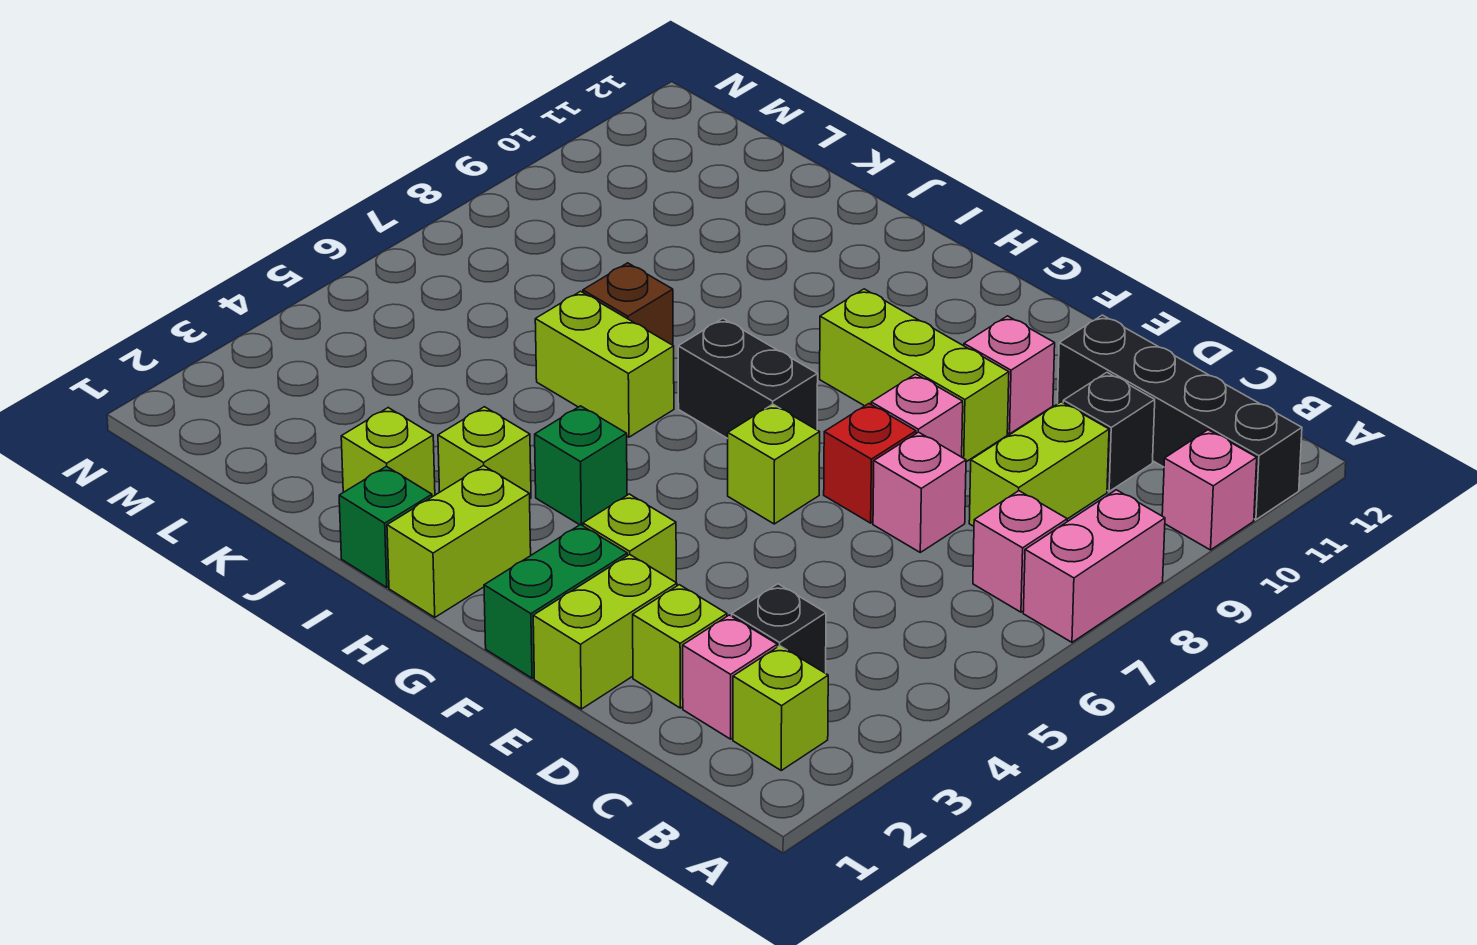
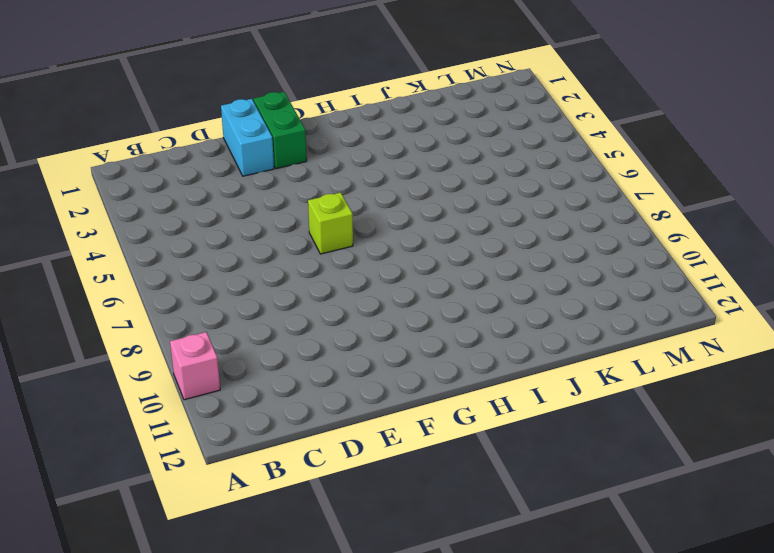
cyan 1x2 brick [221,99,274,176] -> lime 1x2 brick [533,555,677,709]
none -> pink 1x2 brick [1023,490,1165,642]
none -> black 1x4 brick [1057,315,1302,520]
none -> lime 1x1 brick [733,646,828,770]

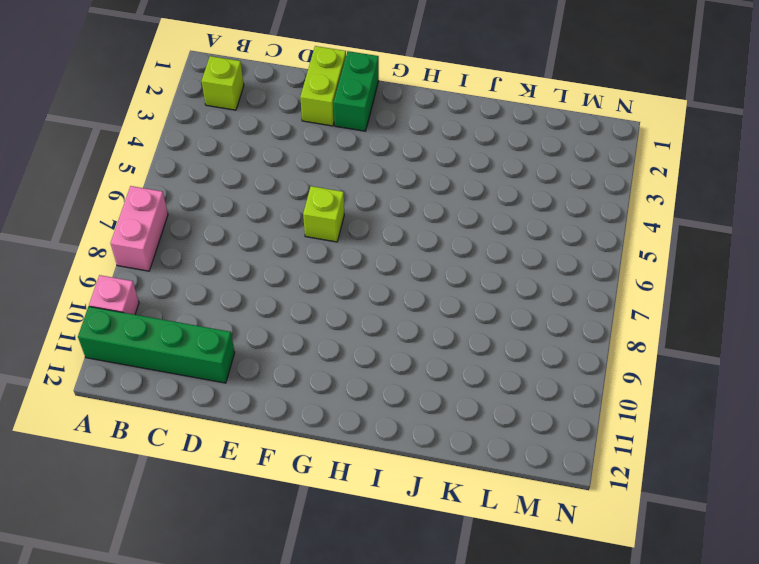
green 1x4 brick [78,307,235,383] -> black 1x4 brick [1057,315,1302,520]
none -> pink 1x1 brick [973,491,1067,612]
none -> pink 1x1 brick [683,615,777,739]
none -> black 1x1 brick [732,584,826,673]

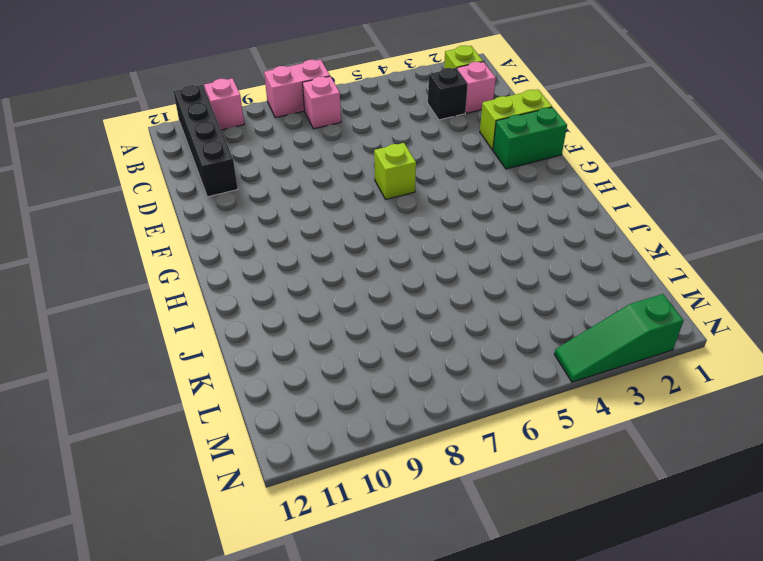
green 1x3 slope [554,294,683,382] -> none
none -> lime 1x2 brick [969,402,1109,526]
none -> black 1x1 brick [1063,373,1155,491]
none -> lime 1x1 brick [633,585,727,708]

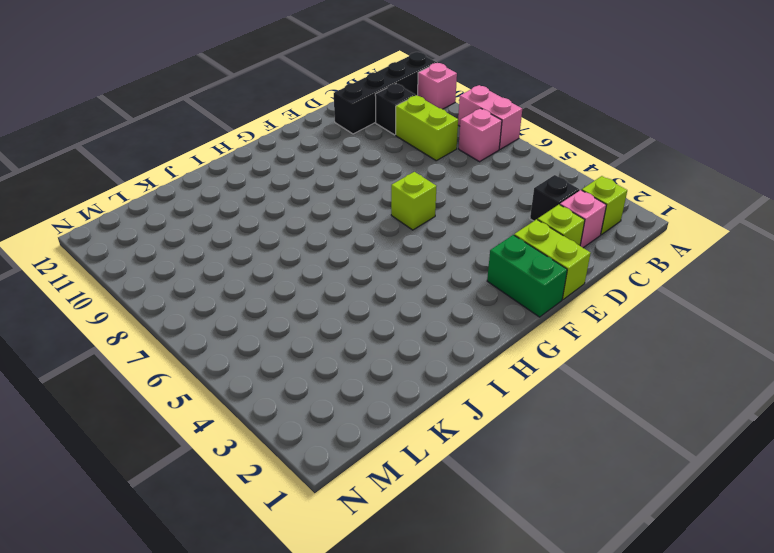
none -> pink 1x1 brick [873,432,966,552]
none -> red 1x1 brick [824,404,916,523]
none -> pink 1x1 brick [871,374,963,457]

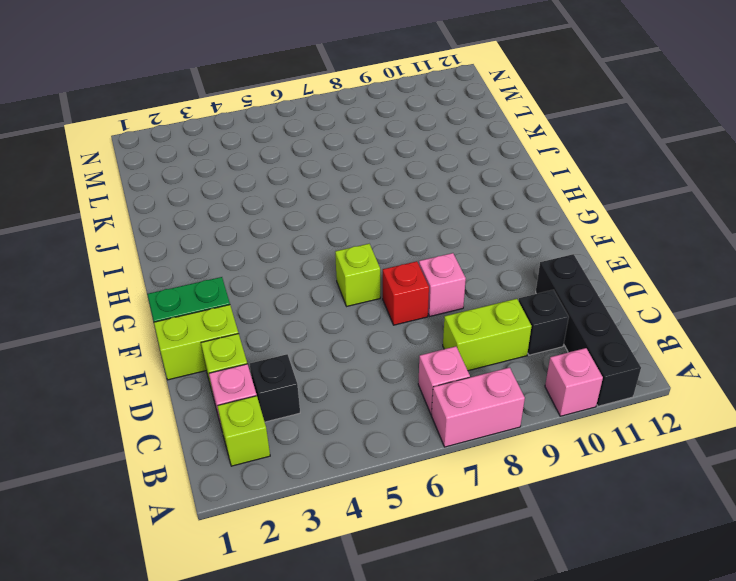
none -> pink 1x1 brick [873,432,966,552]
none -> lime 1x3 brick [820,289,1009,462]
none -> pink 1x1 brick [964,316,1055,434]

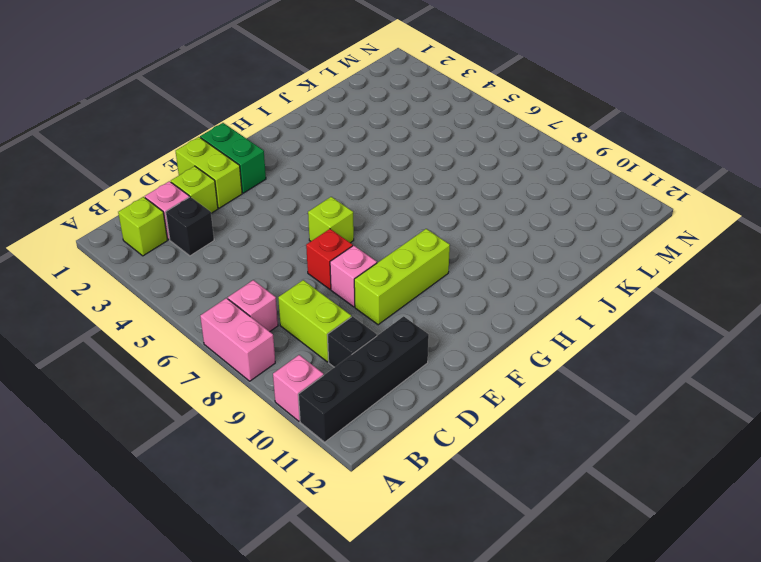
none -> pink 1x1 brick [873,432,966,552]
none -> pink 1x1 brick [964,316,1055,434]
none -> lime 1x1 brick [583,494,676,582]

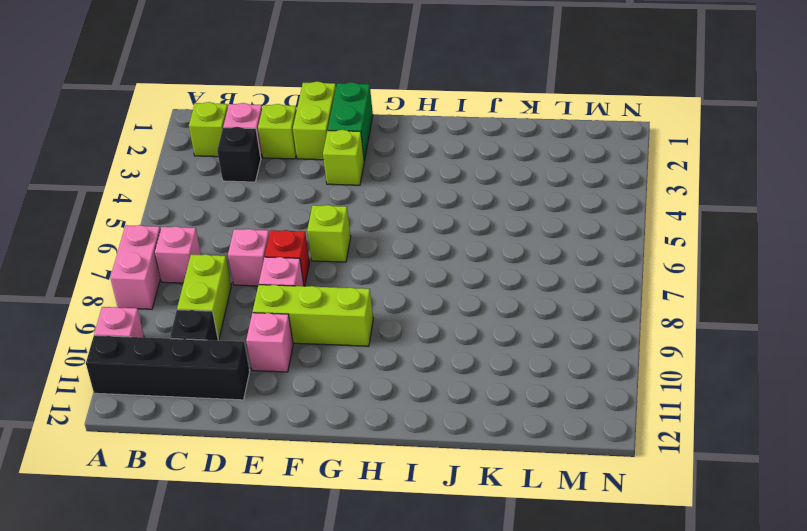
none -> black 1x2 brick [678,319,818,439]
none -> lime 1x2 brick [387,465,531,617]
none -> green 1x1 brick [535,406,627,525]

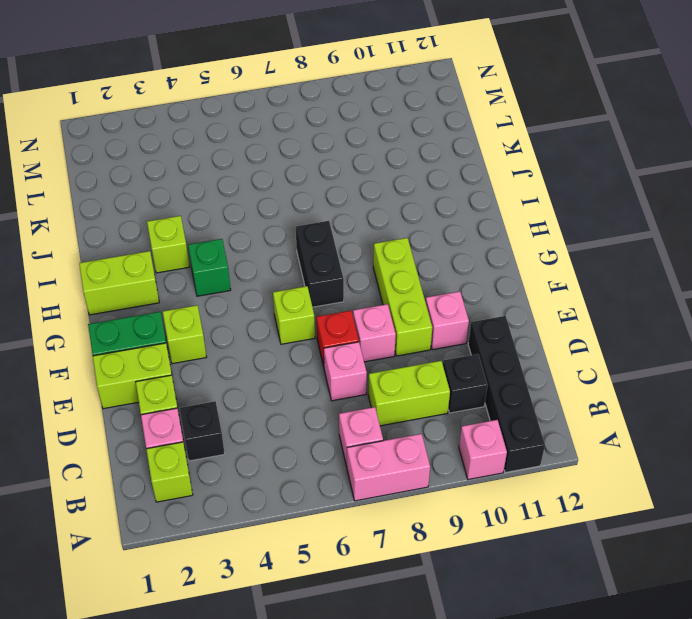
none -> green 1x1 brick [339,466,432,587]
none -> lime 1x2 brick [535,291,674,437]
none -> lime 1x1 brick [341,408,435,497]

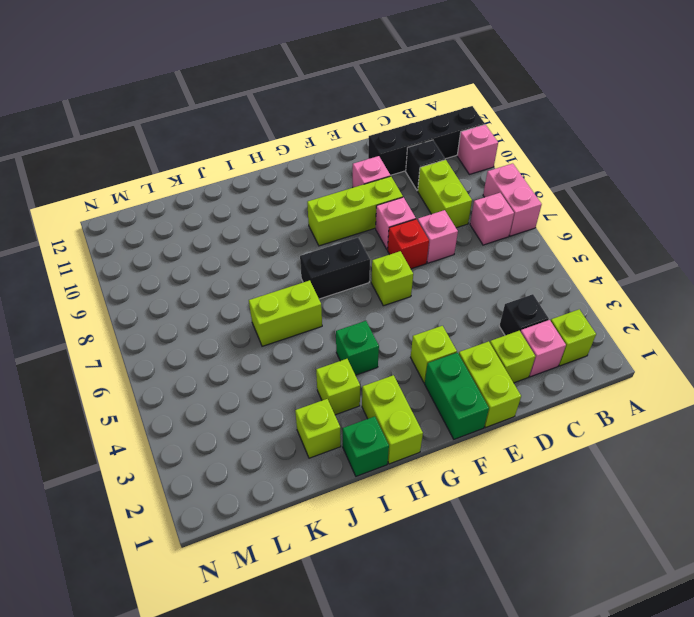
none -> brown 1x1 brick [583,263,673,345]

